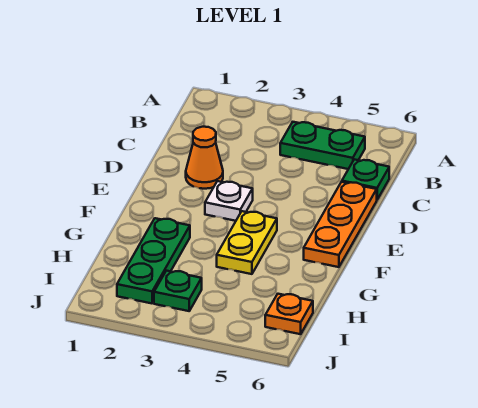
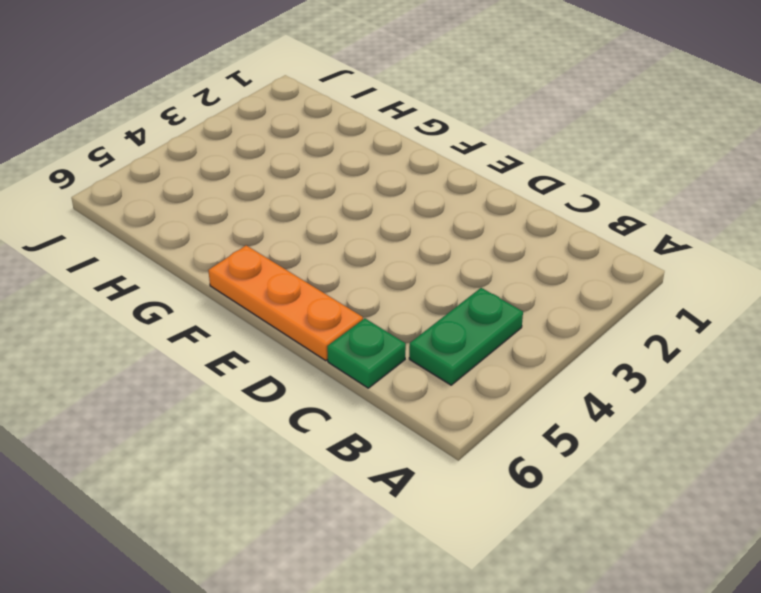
none -> orange 1x1 cone [186,127,223,189]
none -> white 1x1 plate [205,181,253,221]

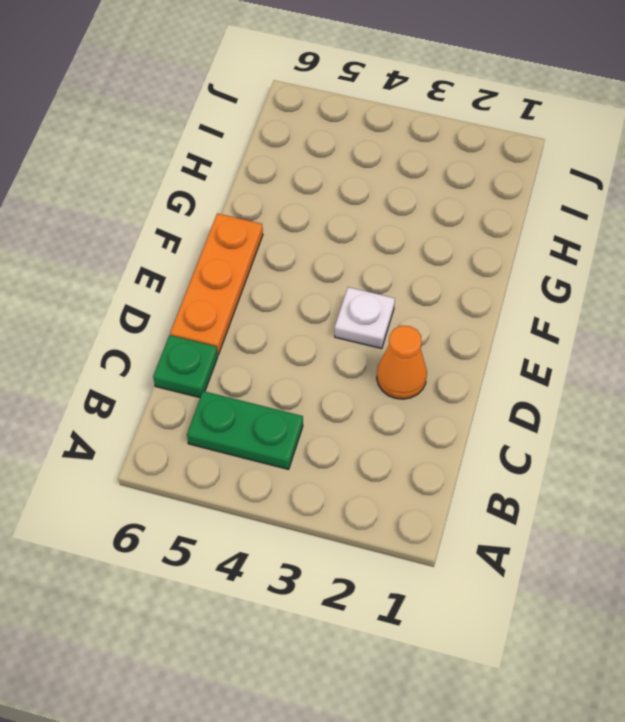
none -> yellow 1x2 plate [217,211,277,274]
none -> green 1x3 plate [117,218,190,303]

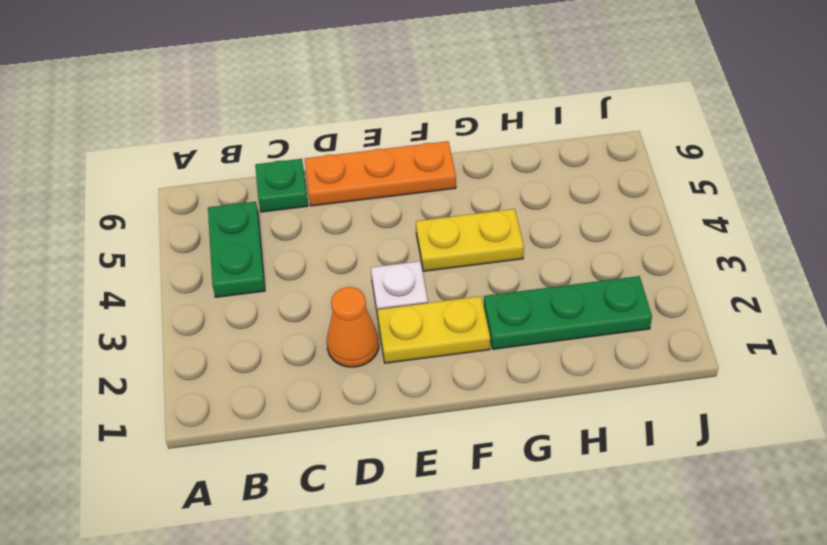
yellow 1x2 plate [377,296,490,363] -> none
none -> green 1x1 plate [154,271,202,311]
none -> orange 1x1 plate [265,294,313,334]

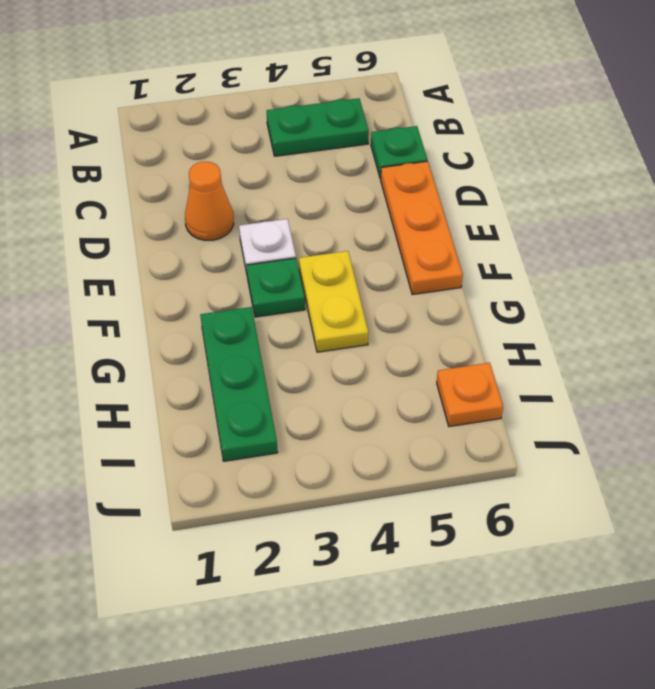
green 1x1 plate [246,258,305,317] -> green 1x1 plate moved to [154,271,202,311]

